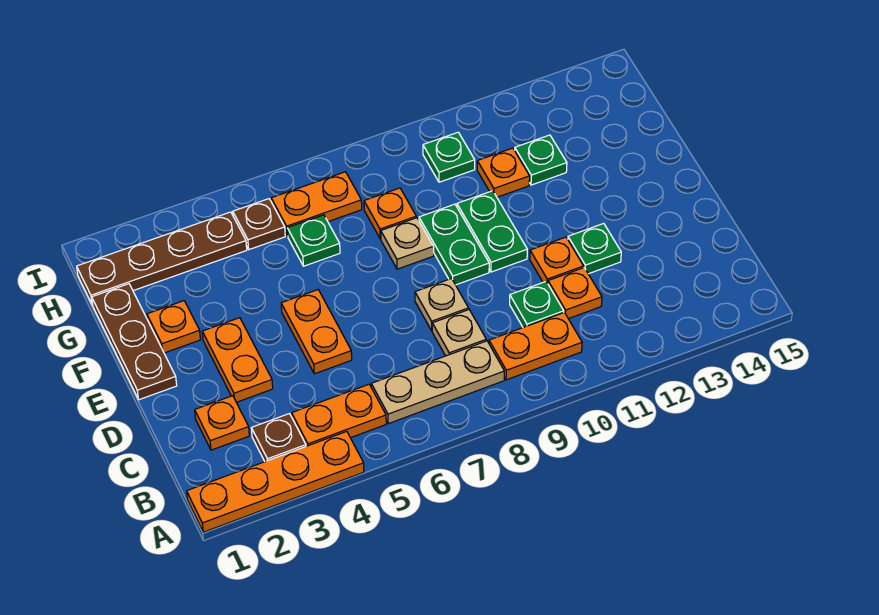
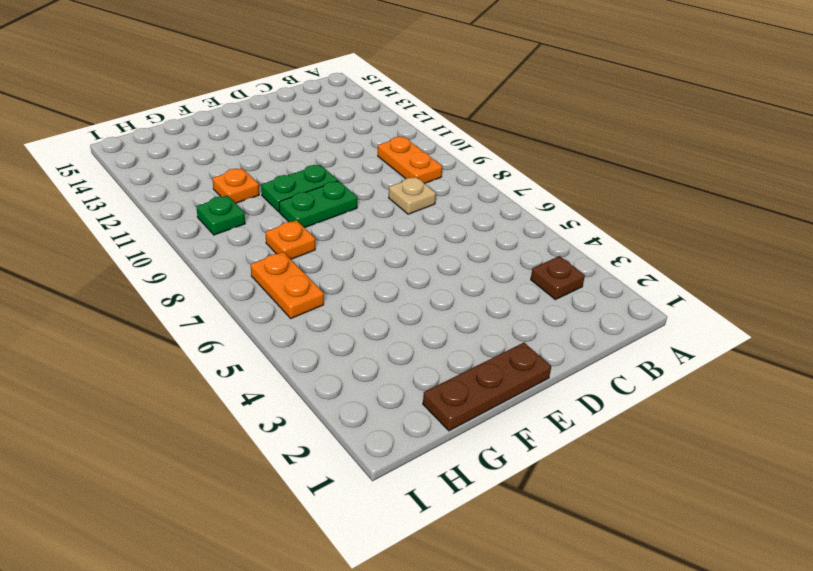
none -> orange 1x4 plate [187,431,364,532]
none -> orange 1x2 plate [292,384,386,446]
none -> tan 1x3 plate [371,341,504,424]

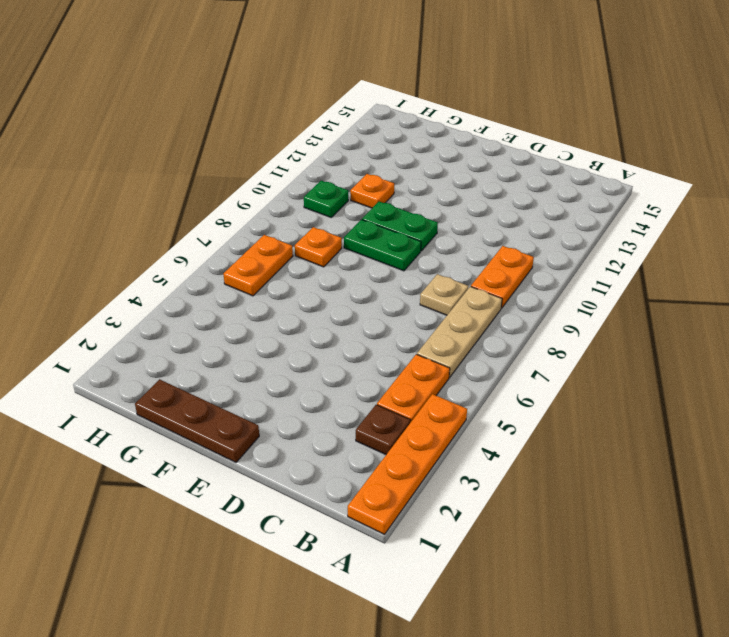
none -> orange 1x1 plate [195,396,249,450]
none -> green 1x1 plate [510,282,564,327]
none -> orange 1x1 plate [548,268,602,319]

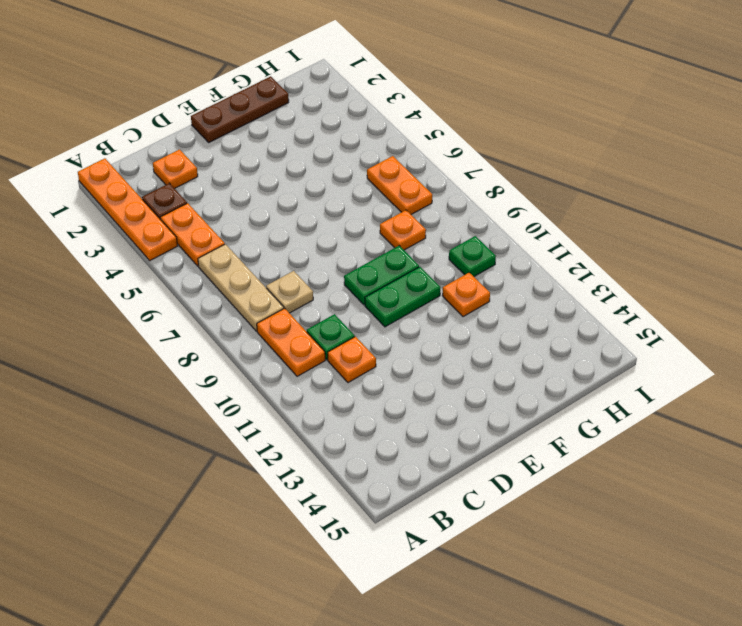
none -> orange 1x2 plate [202,318,273,402]
none -> orange 1x2 plate [281,290,352,374]
none -> tan 1x1 plate [415,279,469,331]

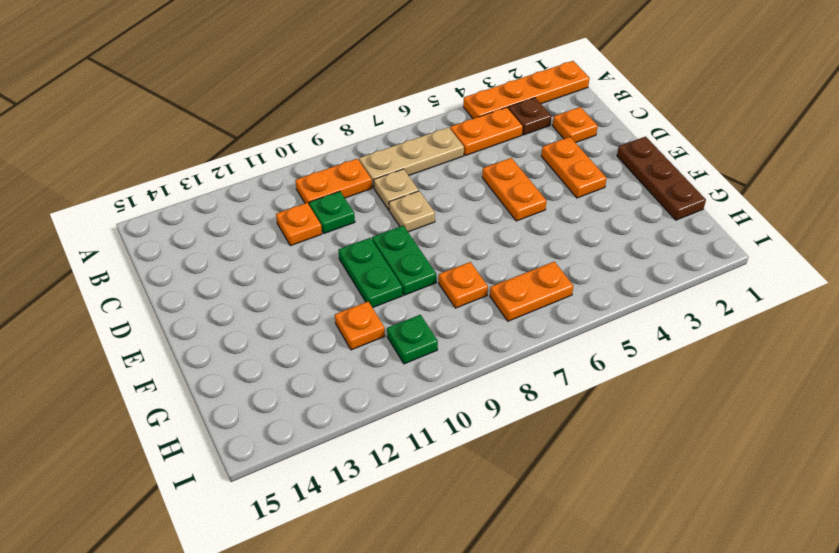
none -> orange 1x1 plate [530,237,584,283]
none -> green 1x1 plate [568,223,621,274]
none -> orange 1x1 plate [147,301,200,353]

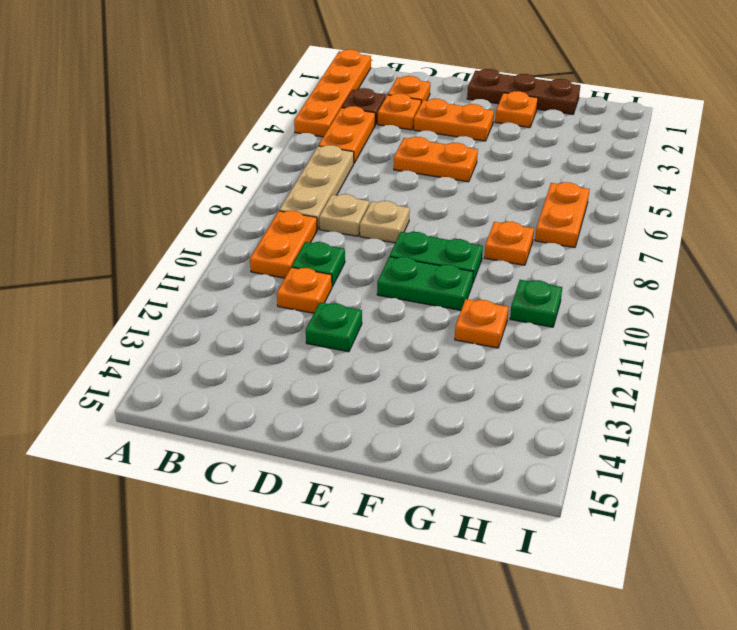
orange 1x1 plate [378,93,421,130] -> orange 1x1 plate moved to [530,237,584,283]
none -> tan 1x1 plate [381,218,434,269]
none -> green 1x1 plate [287,215,340,266]
none -> green 1x1 plate [515,135,567,185]

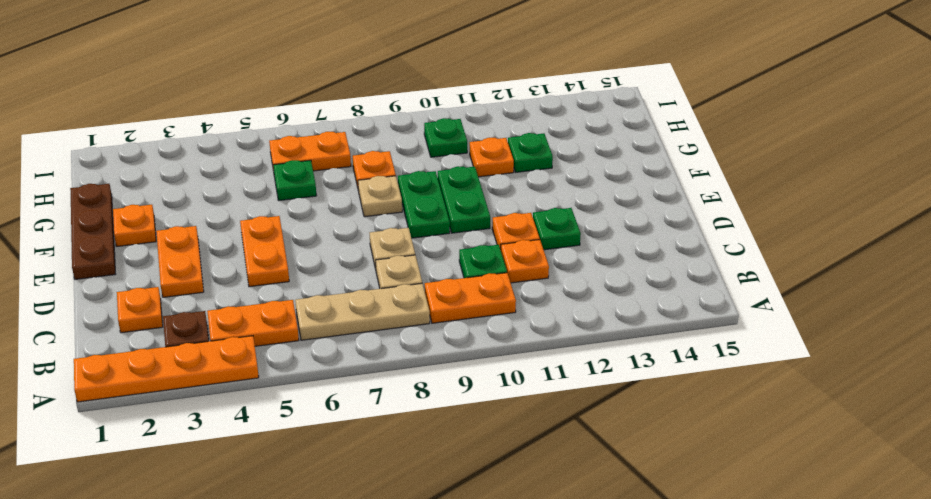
none -> brown 1x4 plate [77,212,247,305]
none -> brown 1x1 plate [233,199,285,250]

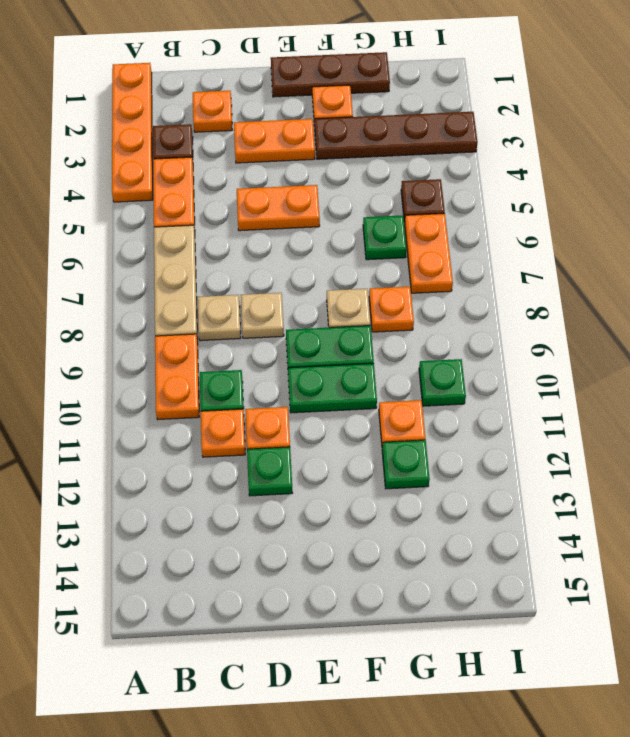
brown 1x4 plate [315,112,478,159] -> brown 1x4 plate turned to [77,212,247,305]

